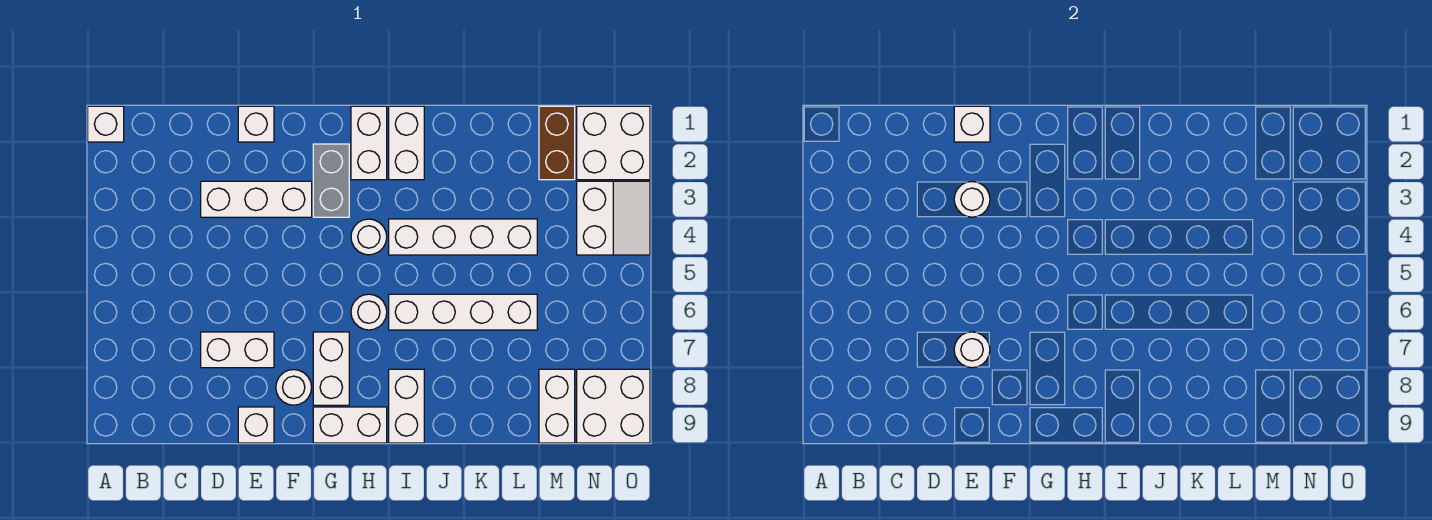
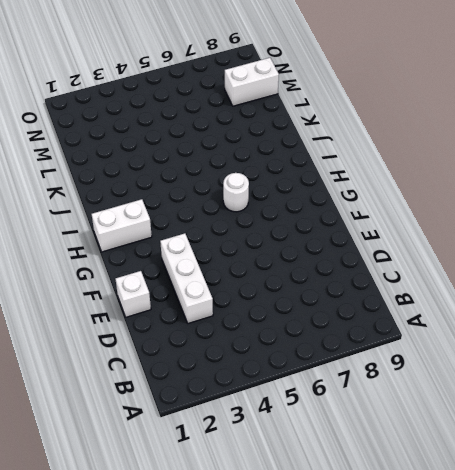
none -> white 1x1 brick [88,106,124,142]
none -> white 1x2 brick [201,332,274,368]
none -> white 1x1 brick [238,407,274,443]

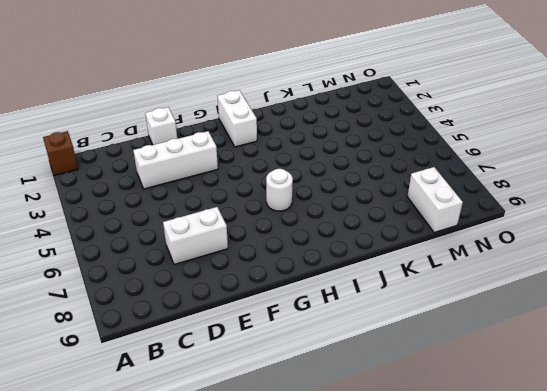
brown 1x1 brick [43,131,78,176] -> white 1x1 brick [88,106,124,142]
none -> white 1x1 brick [238,407,274,443]
none -> white 1x1 round brick [276,370,312,405]
none -> grey 1x2 brick [313,144,349,217]

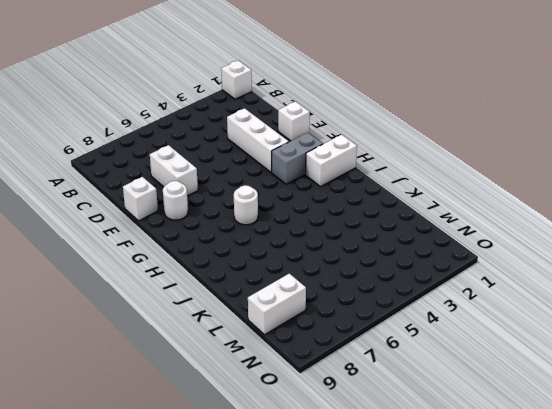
none -> white 1x2 brick [313,332,349,405]
none -> white 1x2 brick [313,407,387,443]
none -> white 1x1 round brick [351,219,387,255]

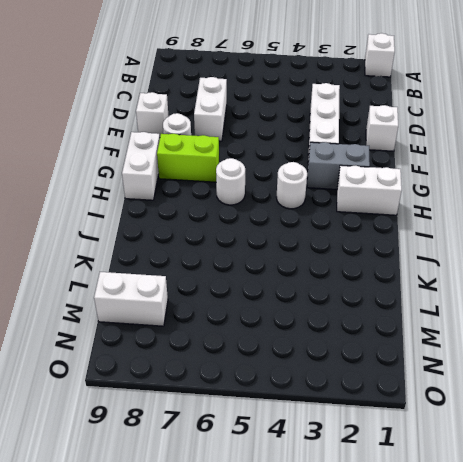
lime 1x2 brick [157,134,219,182] -> white 1x2 brick [313,332,349,405]
none -> white 1x2 brick [389,106,424,180]
none -> white 1x4 brick [389,219,537,255]
none -> white 1x4 brick [389,294,537,330]

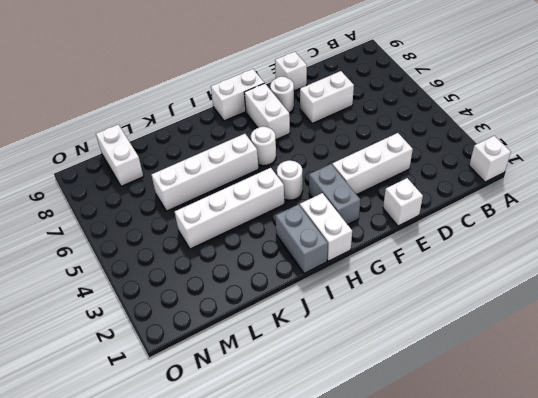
grey 1x2 brick [275,204,328,273] -> white 1x2 brick [389,106,424,180]
none -> white 1x2 brick [389,369,424,443]
none -> brown 1x2 brick [539,106,575,180]
none -> white 2x2 brick [577,106,650,180]

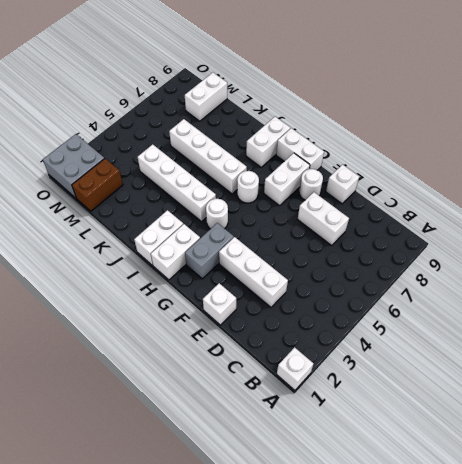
grey 2x2 brick [43,134,105,199] -> white 2x2 brick [577,106,650,180]
none -> white 2x2 slope [577,181,650,255]
none -> white 2x2 brick [577,369,650,443]
none -> white 1x1 brick [954,106,990,142]

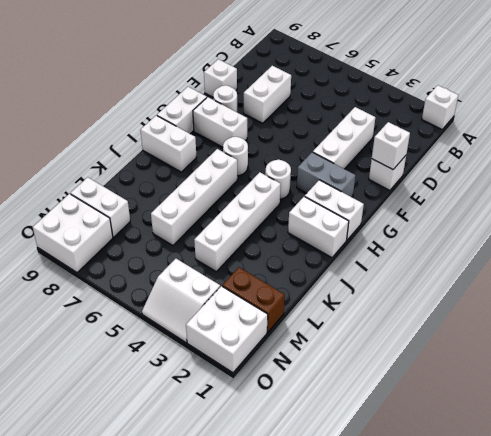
none -> white 1x1 round brick [954,182,990,217]
none -> white 1x1 round brick [954,332,990,368]

